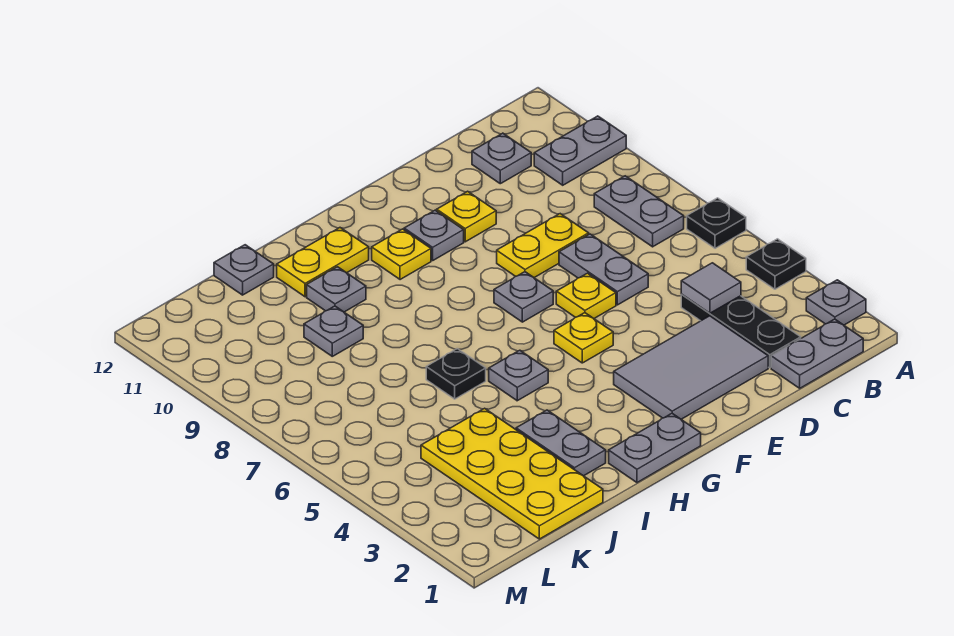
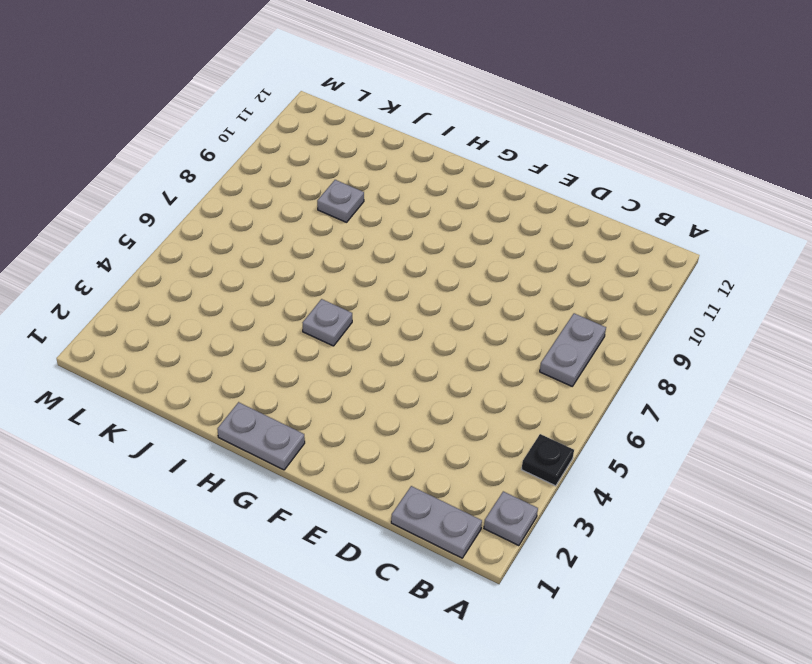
none -> black 1x1 plate [687,198,746,248]
none -> grey 1x2 plate [534,116,626,185]
none -> black 1x3 plate [681,295,801,368]

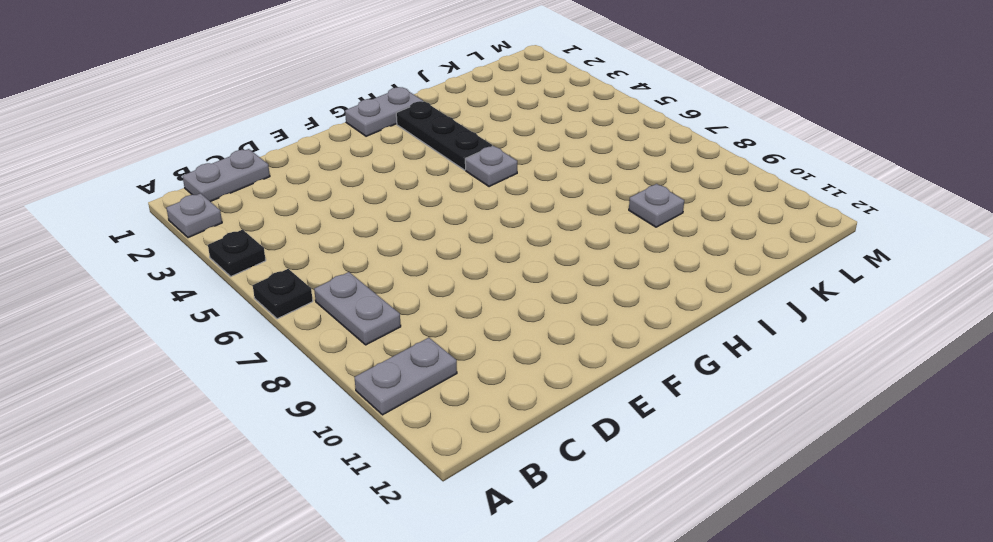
black 1x3 plate [396,101,492,170] -> black 1x3 plate moved to [681,295,801,368]
none -> grey 1x1 plate [472,133,531,184]
none -> grey 2x3 tile [614,316,768,419]
none -> grey 1x2 plate [559,234,648,305]

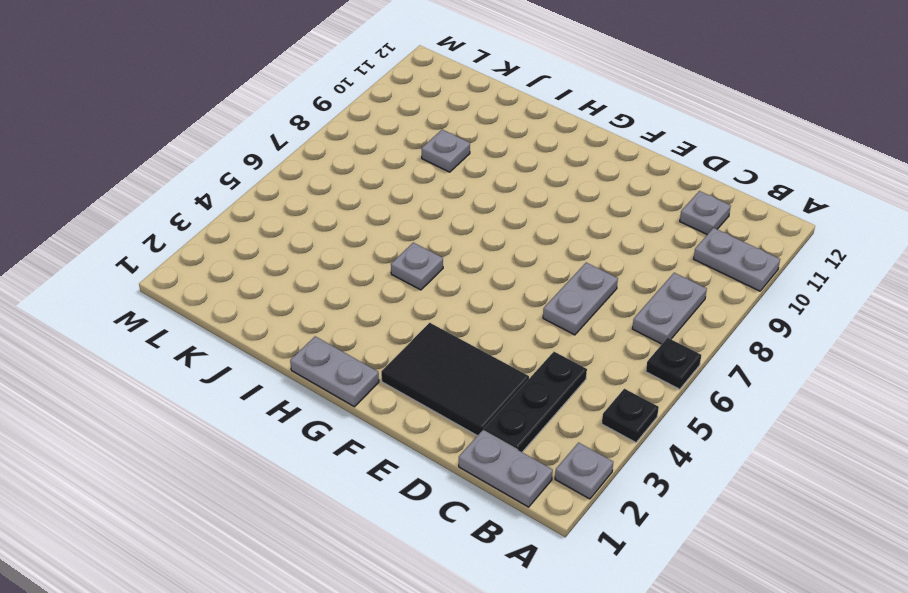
black 2x3 tile [381,323,529,436] -> grey 2x3 tile [614,316,768,419]
none -> yellow 1x2 plate [497,214,589,278]
none -> yellow 1x1 plate [556,273,616,318]
none -> yellow 1x1 plate [437,191,496,242]

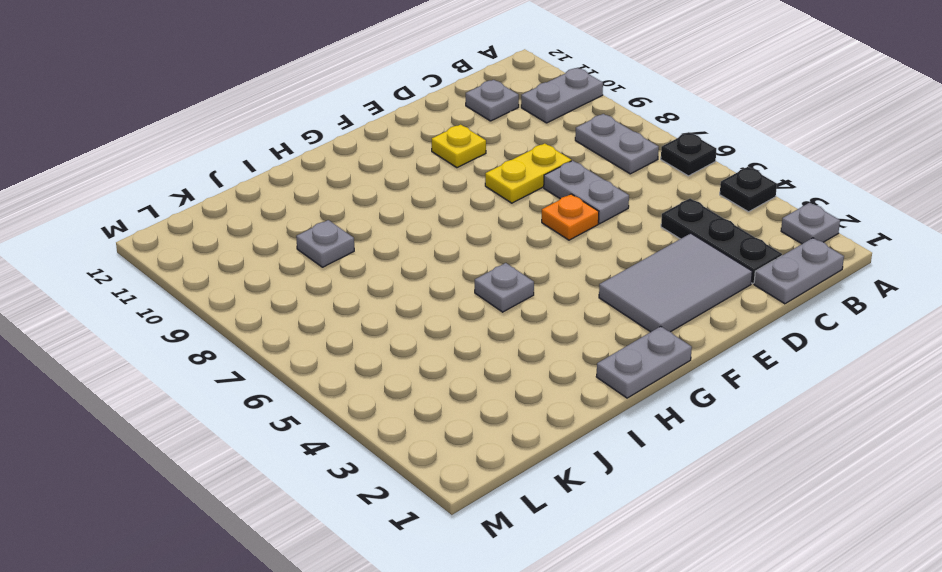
orange 1x1 plate [542,194,599,240] -> yellow 1x1 plate [556,273,616,318]
none -> yellow 1x1 plate [554,313,613,363]
none -> grey 1x1 plate [494,272,553,322]
none -> grey 1x1 plate [404,210,464,261]

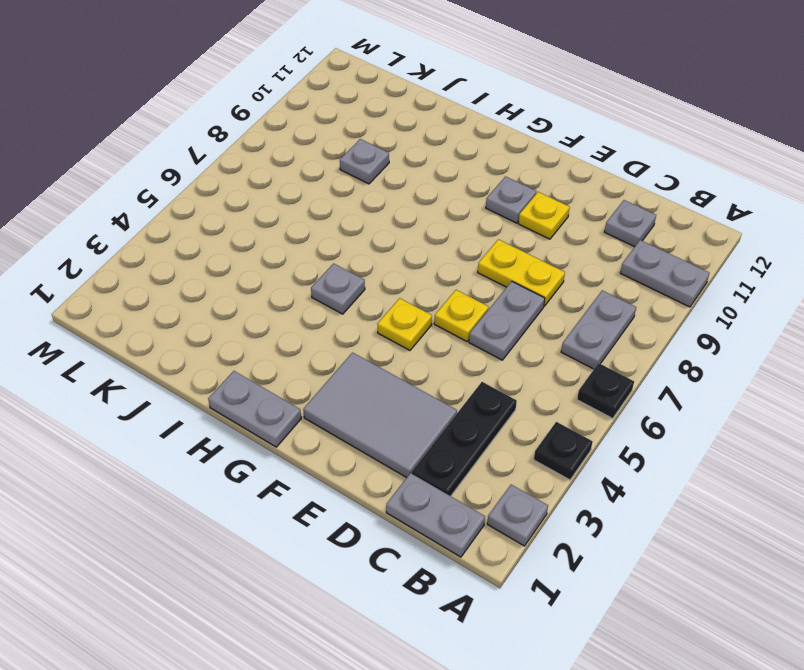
none -> grey 1x1 plate [494,272,553,322]
none -> yellow 1x1 plate [372,229,431,280]
none -> yellow 1x2 plate [277,228,369,297]

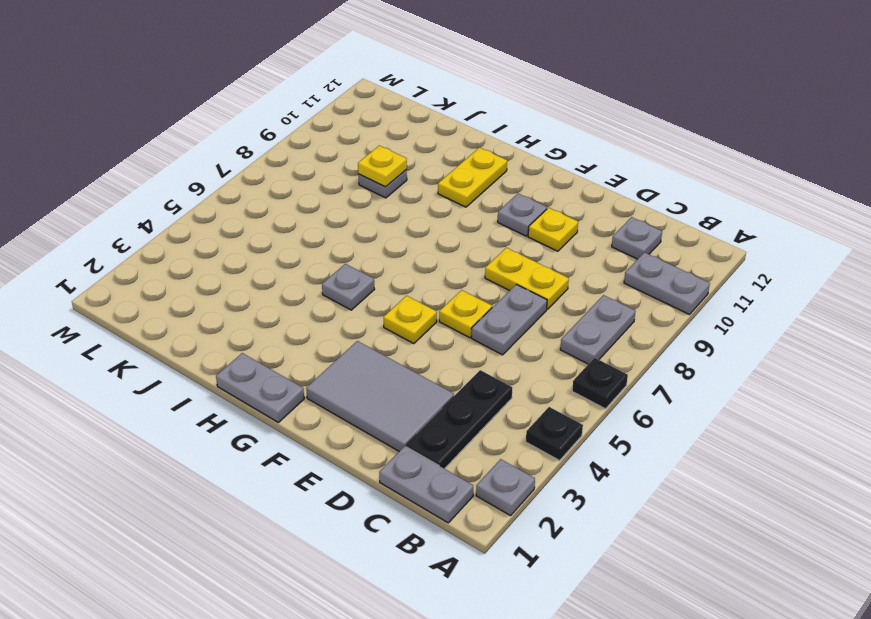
yellow 1x2 plate [438,148,507,207] -> yellow 1x2 plate turned to [277,228,369,297]
yellow 1x1 plate [358,145,407,187] -> yellow 1x1 plate moved to [372,229,431,280]
none -> grey 1x1 plate [494,272,553,322]
none -> grey 1x2 plate [516,410,606,476]
none -> black 1x1 plate [426,349,486,399]

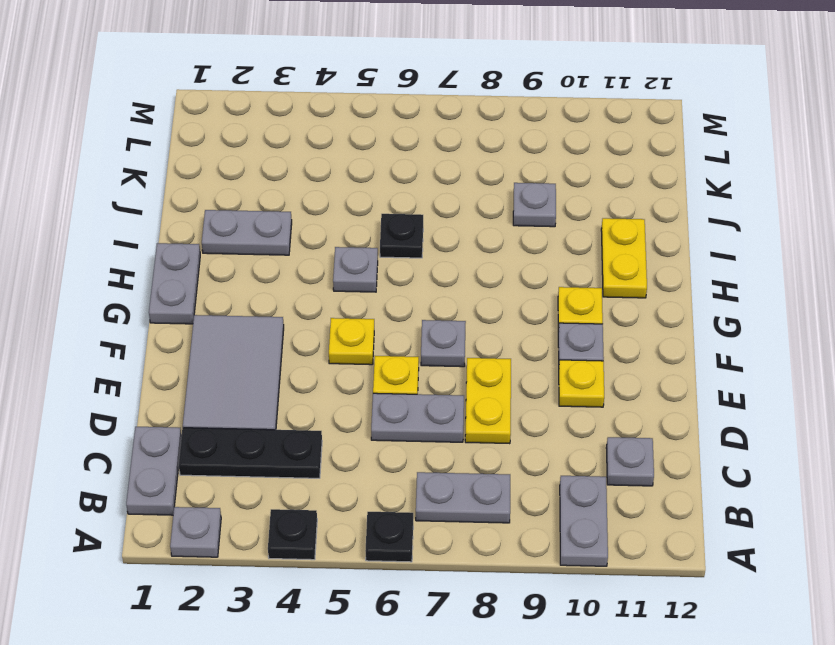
none -> grey 1x1 plate [307,267,366,312]
none -> yellow 2x4 plate [421,408,603,539]
none -> grey 1x1 plate [214,245,274,295]

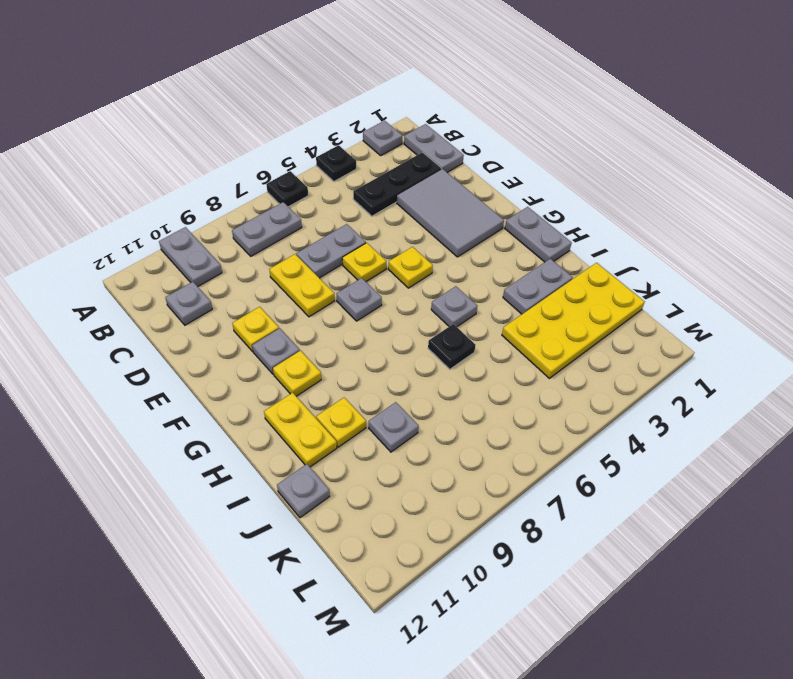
yellow 1x1 plate [316,398,366,447] -> grey 1x1 plate [307,267,366,312]
none -> grey 1x1 tile [681,263,741,313]

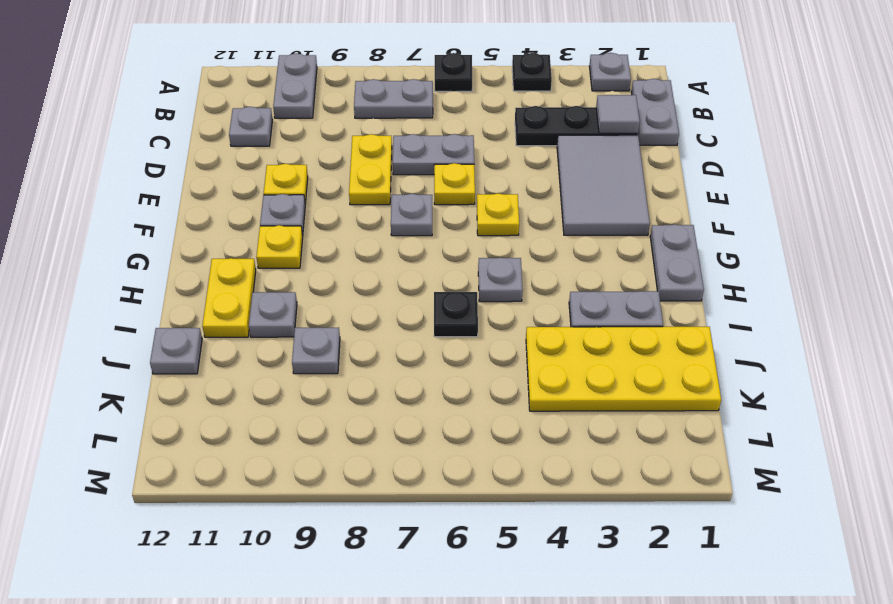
grey 1x1 tile [596,95,640,133] -> grey 1x1 tile moved to [681,263,741,313]

